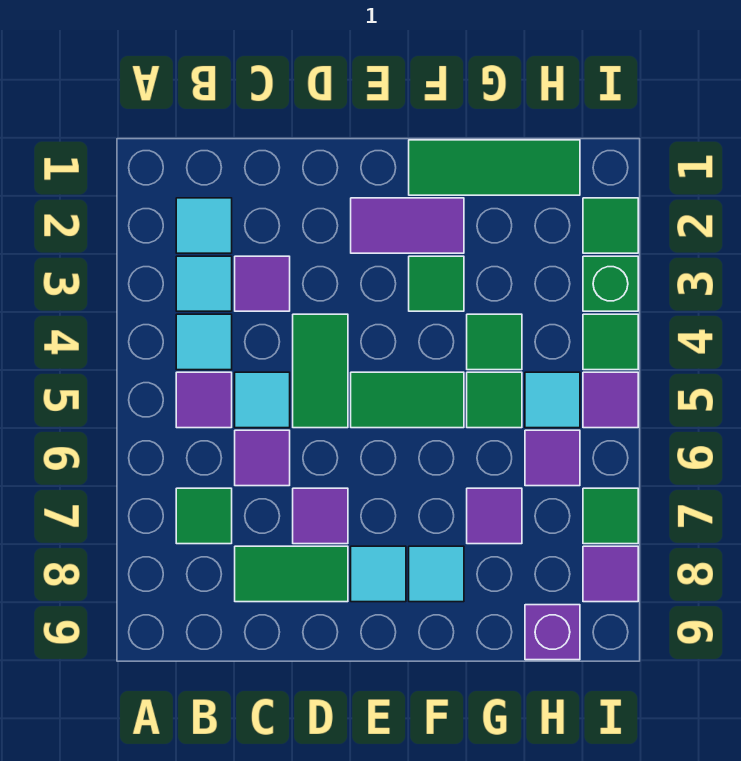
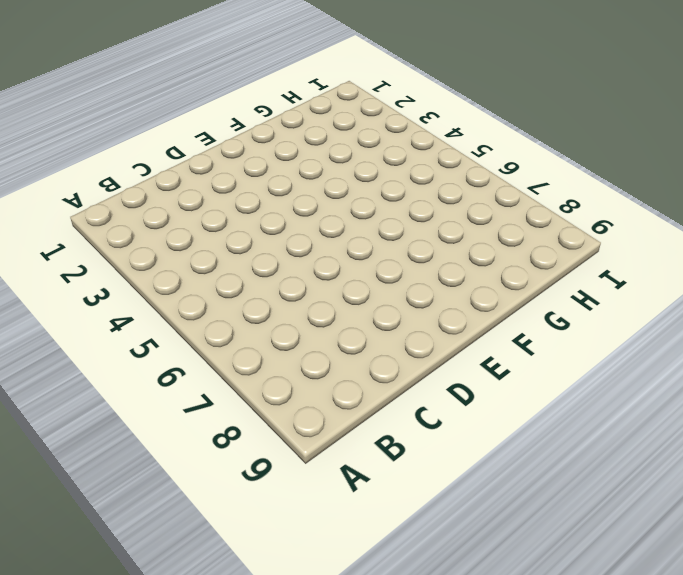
none -> cyan 1x1 tile [176,198,232,253]
none -> cyan 1x1 tile [176,256,232,311]
none -> cyan 1x1 tile [176,314,232,370]

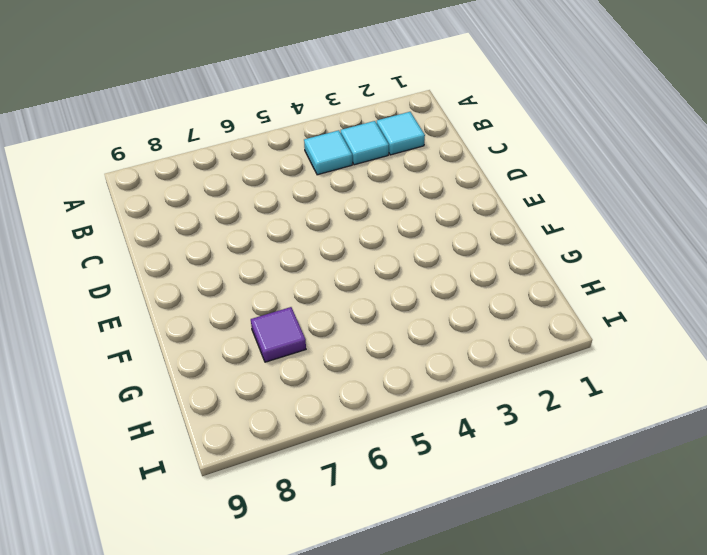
none -> purple 1x1 tile [176,372,232,428]
none -> green 1x1 tile [176,488,232,544]
none -> purple 1x1 tile [235,256,290,311]

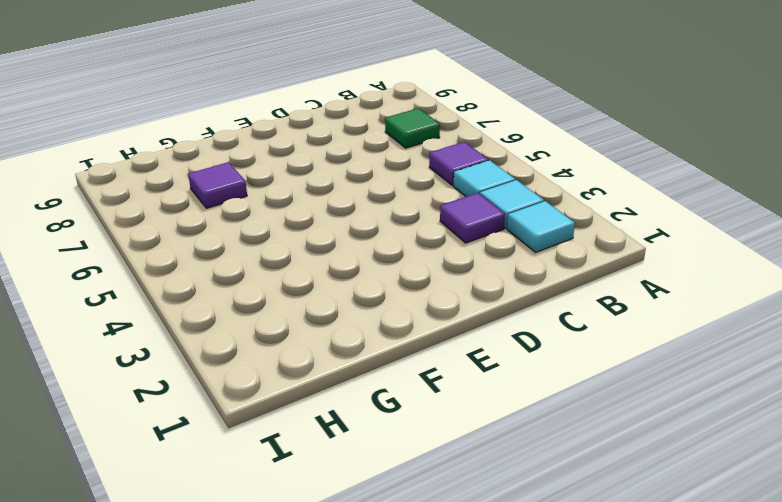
none -> cyan 1x1 tile [235,372,290,428]
none -> purple 1x1 tile [235,430,290,486]
none -> green 1x2 tile [235,546,348,602]

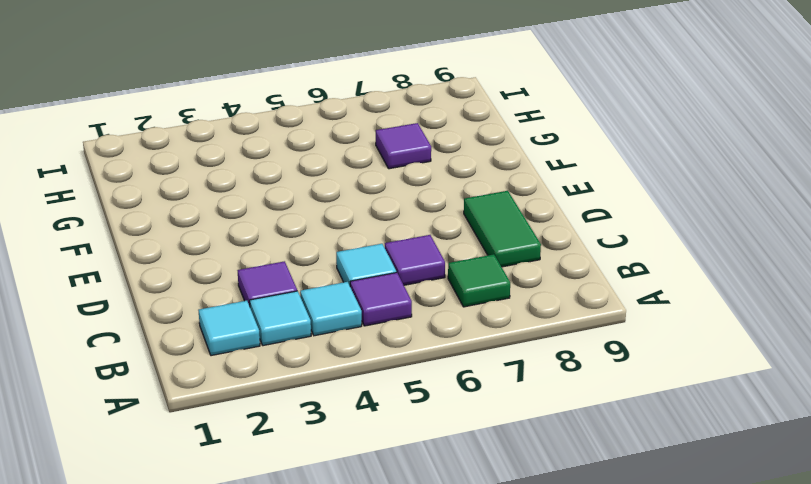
none -> green 1x2 tile [293,314,348,428]
none -> purple 1x1 tile [293,488,348,544]
none -> purple 1x2 tile [351,198,464,253]

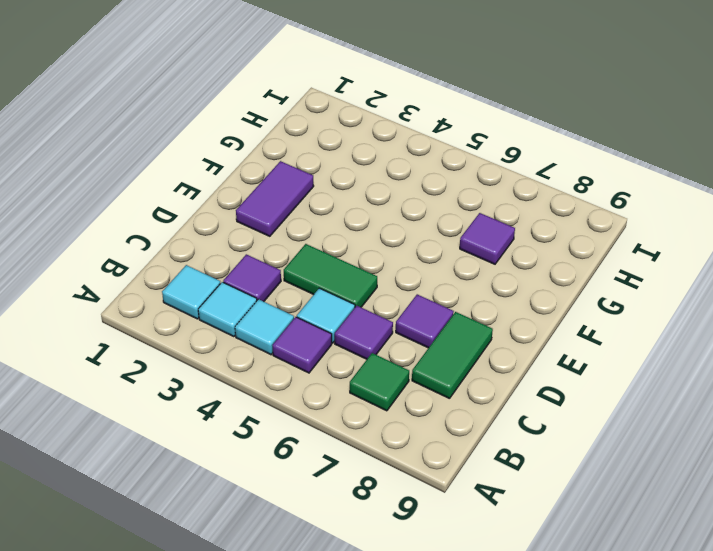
none -> green 1x2 tile [351,372,464,428]
none -> cyan 1x1 tile [351,546,406,602]
none -> green 1x3 tile [409,140,580,195]

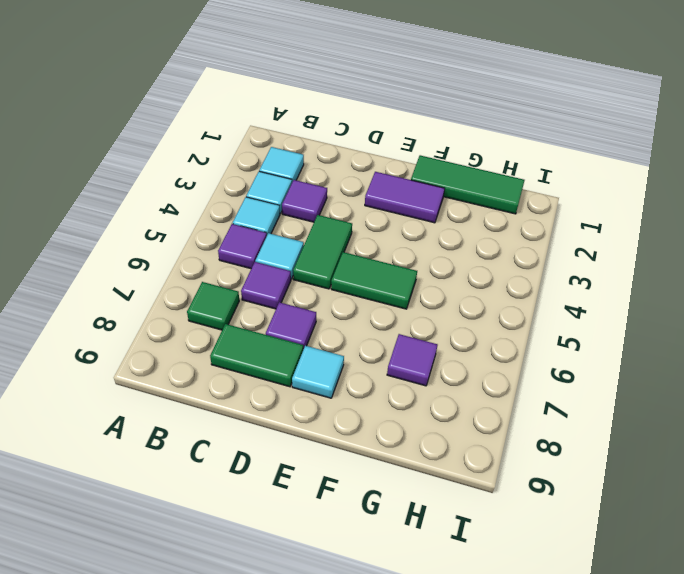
none -> green 1x1 tile [409,256,464,311]
none -> cyan 1x1 tile [409,546,464,602]
none -> green 1x1 tile [467,314,522,370]

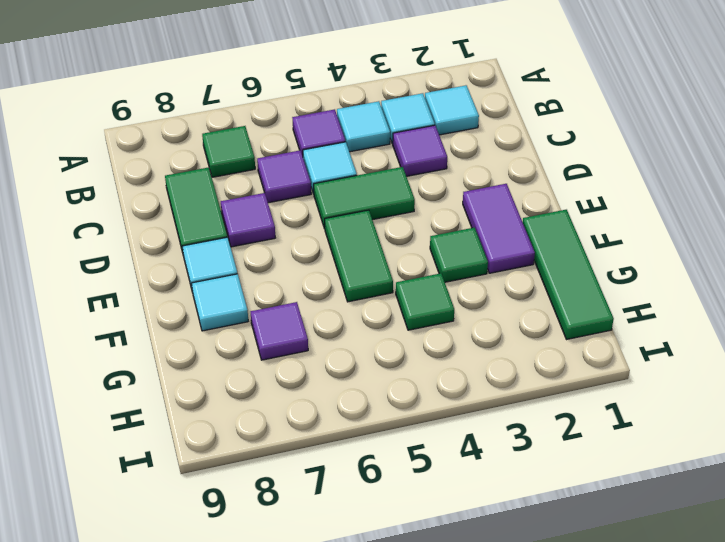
none -> green 1x1 tile [467,372,522,428]
none -> cyan 1x1 tile [525,372,580,428]
none -> purple 1x1 tile [525,430,580,486]

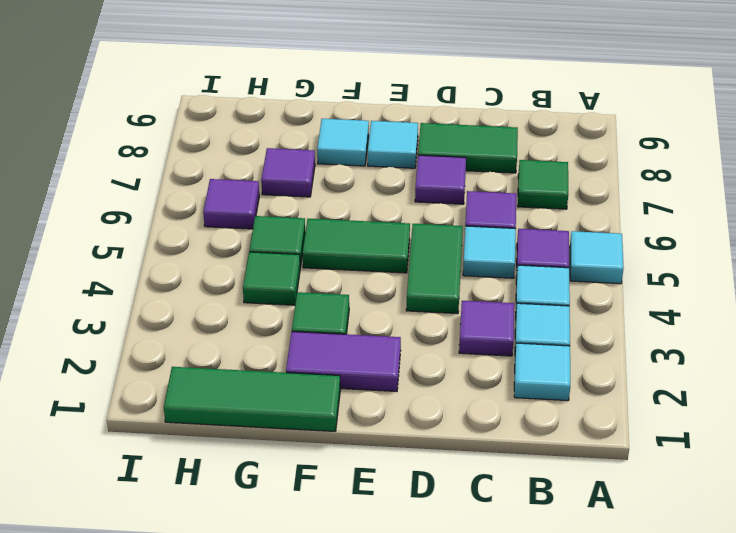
cyan 1x1 tile [570,231,624,284] -> cyan 1x1 tile moved to [525,372,580,428]
none -> purple 1x1 brick [525,605,580,660]
none -> green 1x1 tile [583,198,638,253]
none -> green 1x1 brick [583,256,638,311]

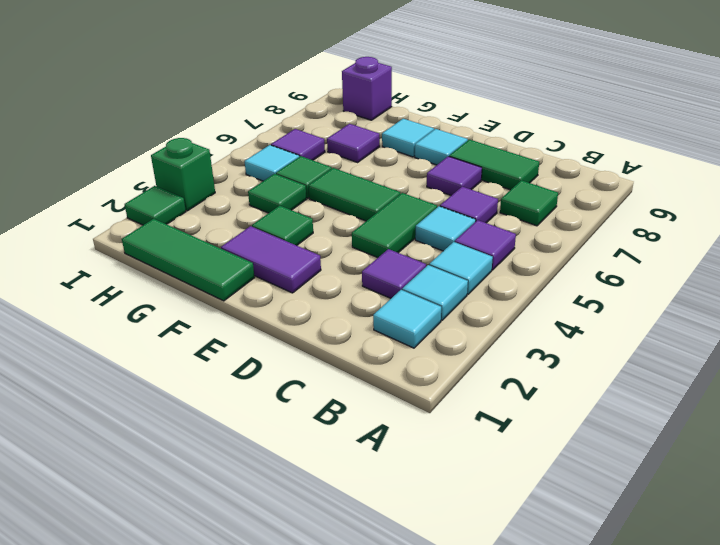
none -> green 1x1 tile [583,314,638,370]
none -> purple 1x1 tile [583,372,638,428]
none -> green 1x1 tile [583,488,638,544]

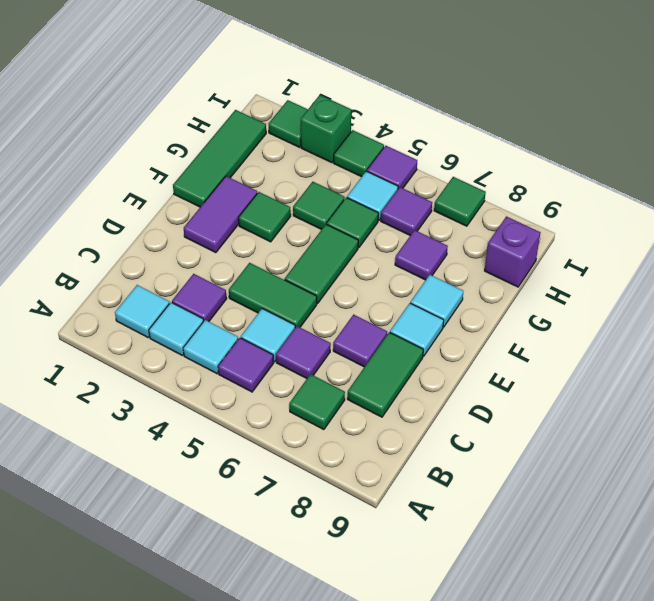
none -> purple 1x1 tile [583,546,638,602]

